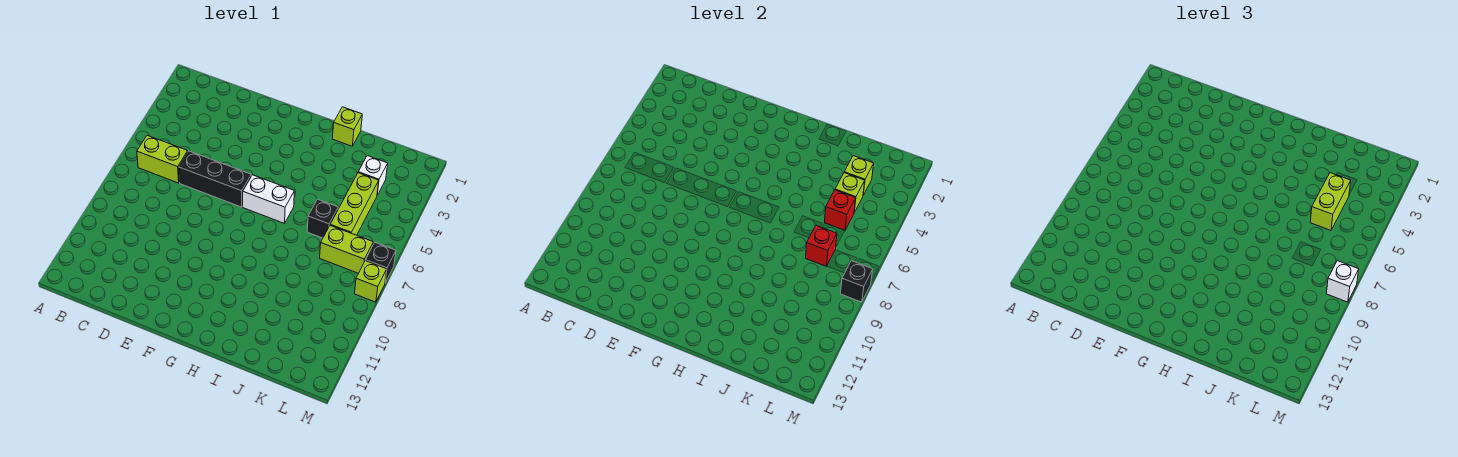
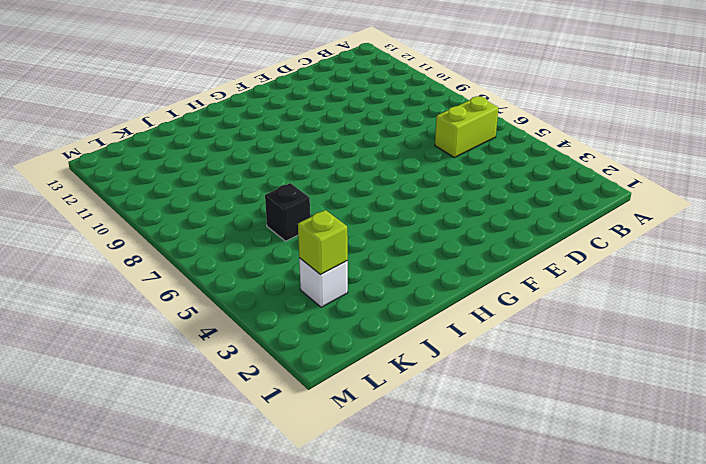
none -> black 1x3 brick [179,151,251,207]
none -> white 1x2 brick [243,175,294,223]
none -> lime 1x1 brick [332,107,362,146]

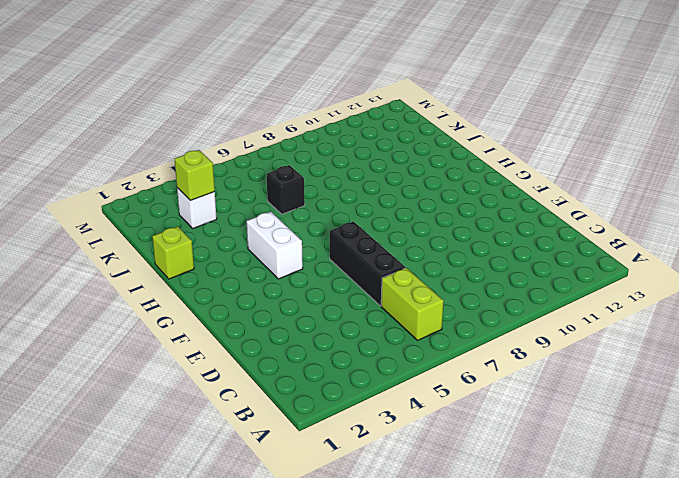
white 1x2 brick [247,212,303,279] -> white 1x2 brick moved to [243,175,294,223]
none -> lime 1x3 brick [330,173,379,235]
none -> lime 1x2 brick [320,226,373,273]
none -> black 1x1 brick [365,243,396,283]

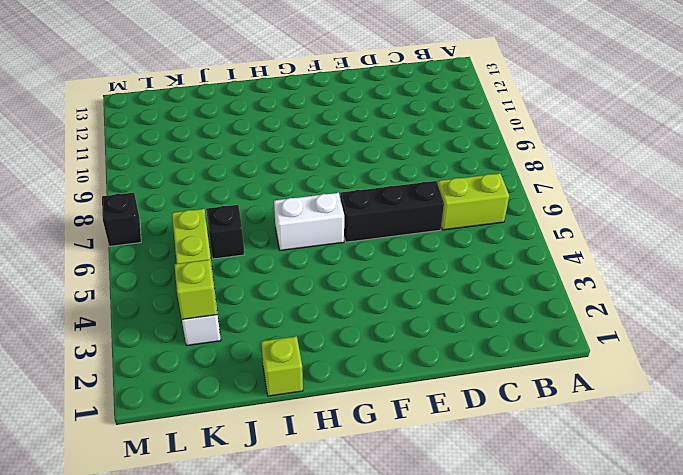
none -> lime 1x2 brick [320,226,373,273]
none -> lime 1x1 brick [354,261,387,302]
none -> lime 1x1 brick [835,173,865,212]

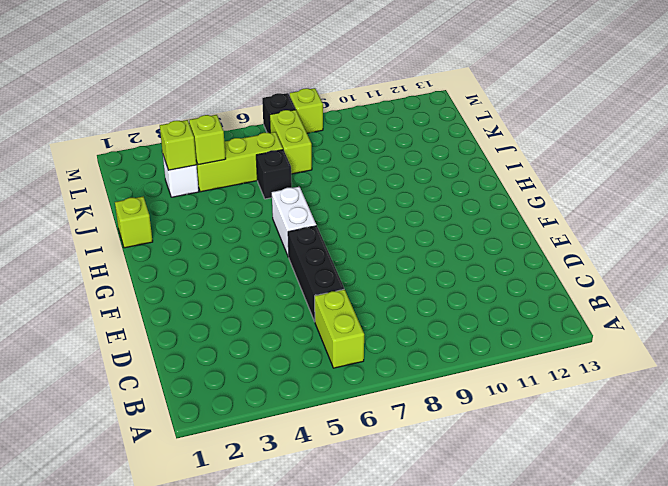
none -> red 1x1 brick [824,190,856,230]
none -> red 1x1 brick [806,226,837,266]
none -> black 1x1 brick [840,261,873,302]

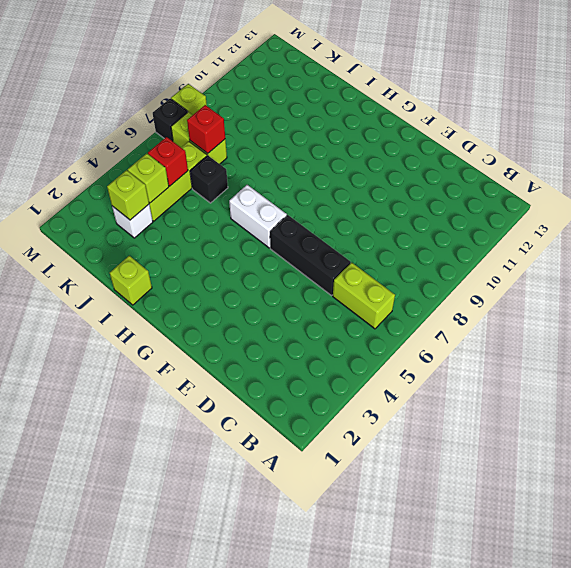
none -> black 1x1 brick [840,261,873,302]
none -> lime 1x2 brick [1310,173,1351,230]
none -> white 1x1 brick [1326,261,1359,302]

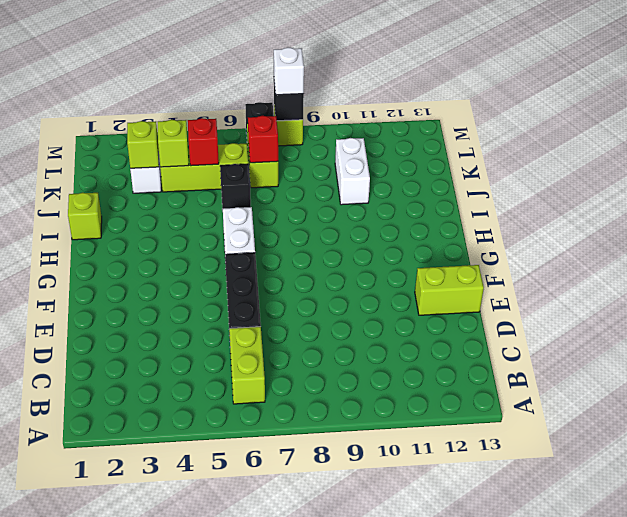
lime 1x2 brick [415,265,484,315] -> lime 1x2 brick moved to [1310,173,1351,230]
white 1x2 brick [335,138,370,205] -> none

